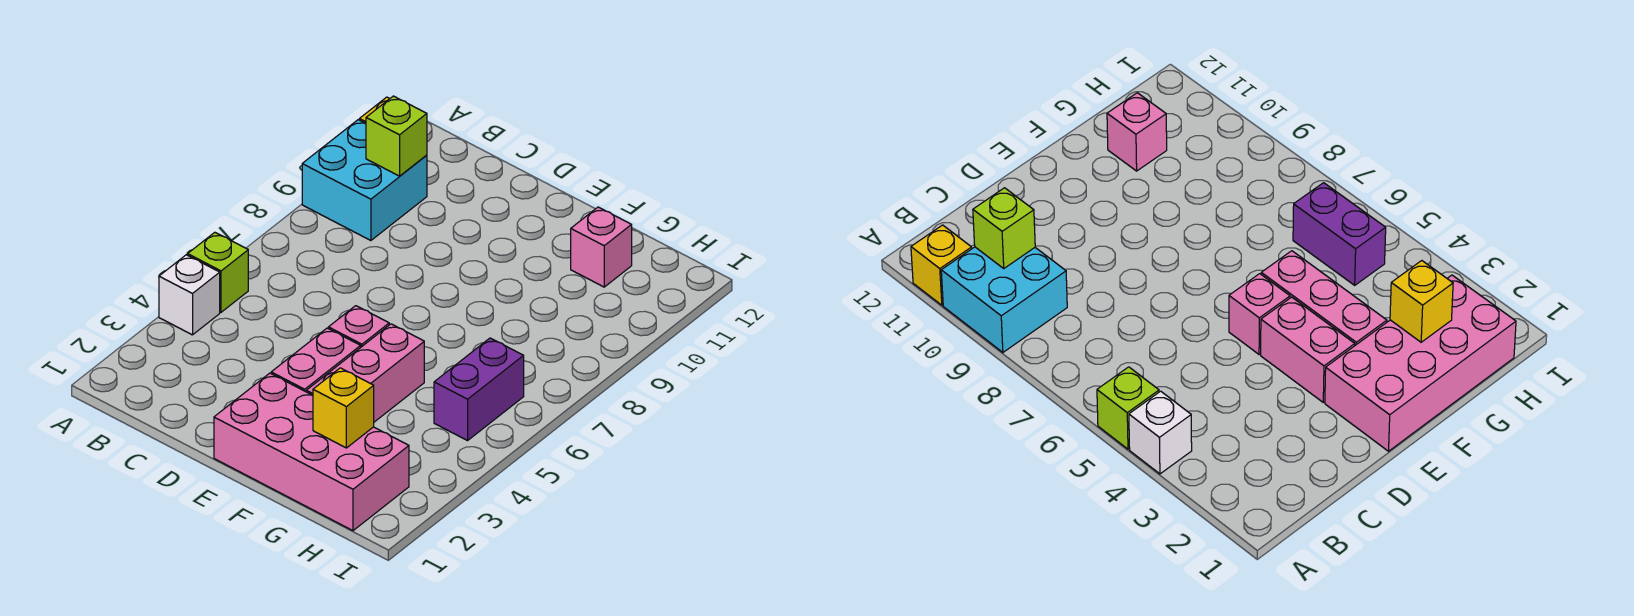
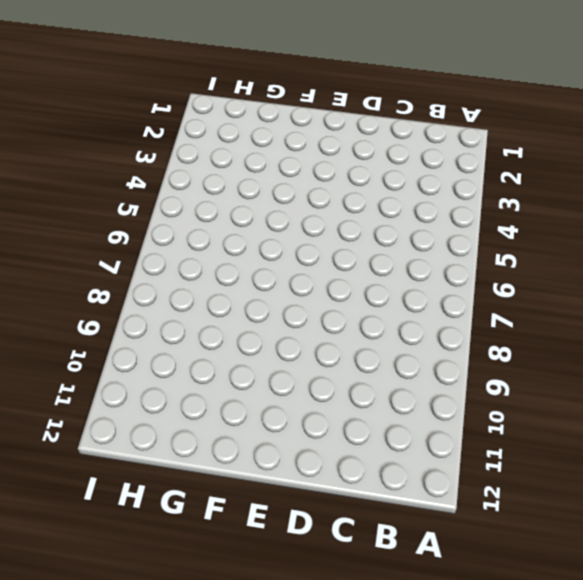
none -> white 1x1 brick [159,255,220,335]
none -> lime 1x1 brick [188,232,248,312]
none -> cyan 2x2 brick [302,120,427,241]

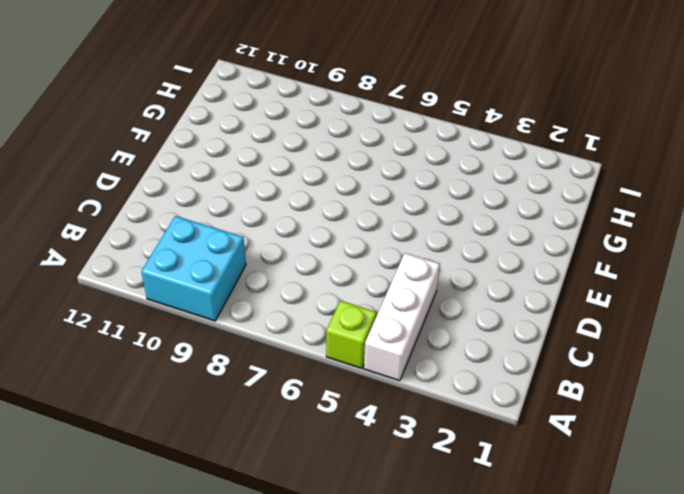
white 1x3 brick [364,253,440,381] -> white 1x1 brick [159,255,220,335]
none -> yellow 1x1 brick [911,225,972,305]
none -> pink 2x4 brick [214,373,409,531]
none -> pink 1x2 brick [271,328,361,392]

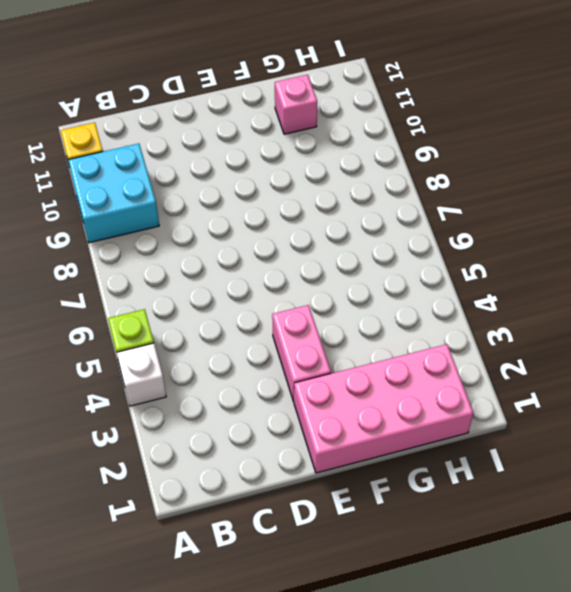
none -> pink 1x1 brick [328,306,389,347]
none -> pink 1x3 brick [306,324,424,422]
none -> purple 1x2 brick [434,338,524,441]

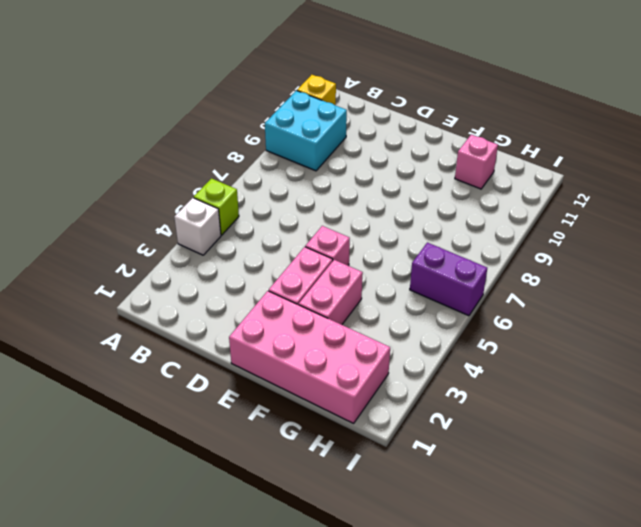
pink 1x2 brick [299,260,363,325] -> pink 1x3 brick [306,324,424,422]
purple 1x2 brick [410,242,487,316] -> purple 1x2 brick turned to [434,338,524,441]
none -> lime 1x1 brick [366,96,427,176]
none -> yellow 1x1 brick [313,368,374,448]

